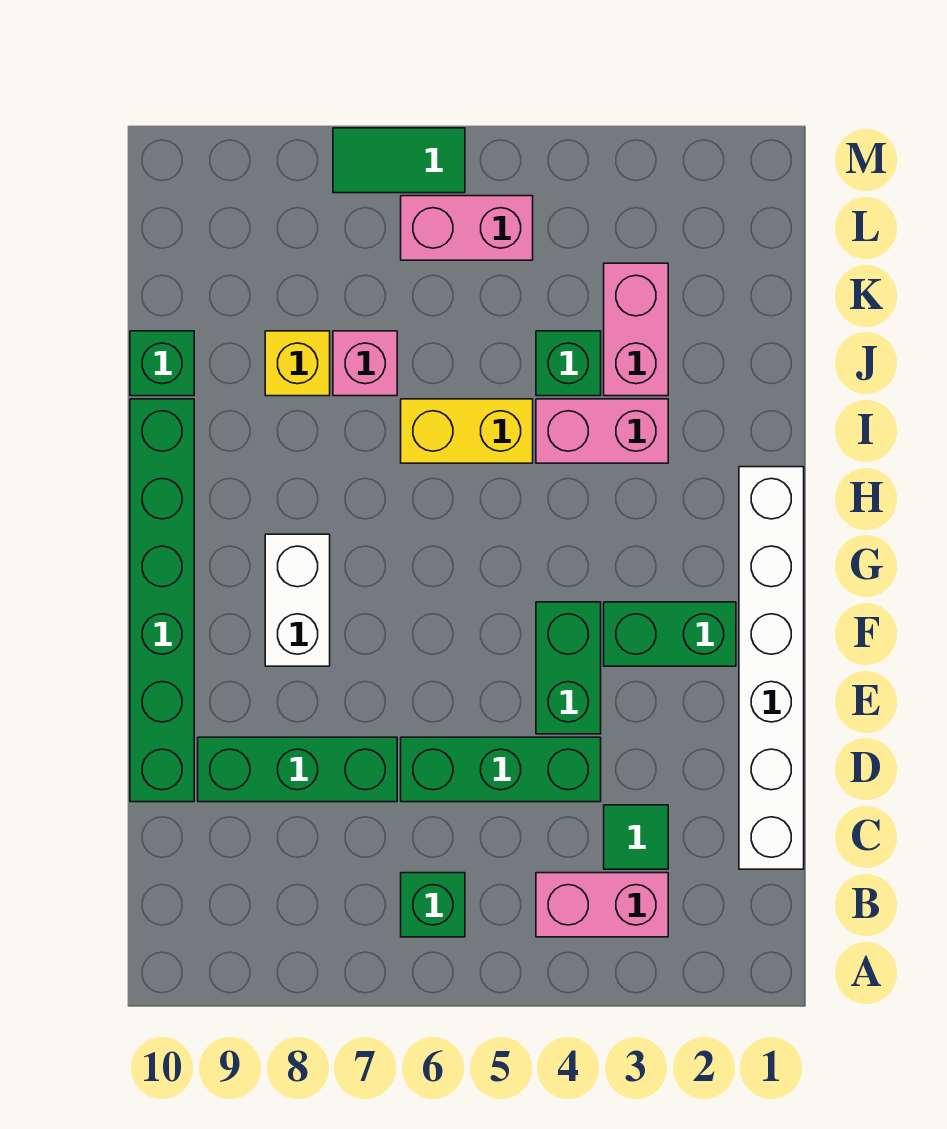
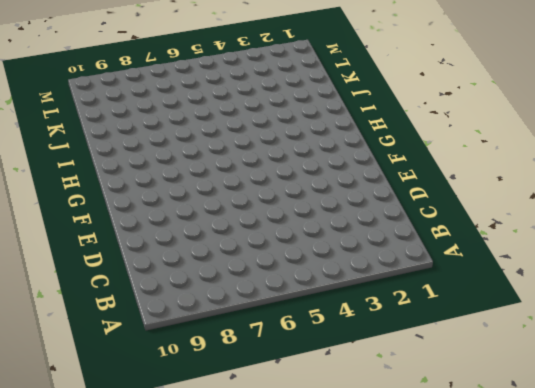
none -> pink 1x2 brick [536,873,668,937]
none -> green 1x1 brick [401,873,465,937]
none -> white 1x6 brick [739,467,804,869]

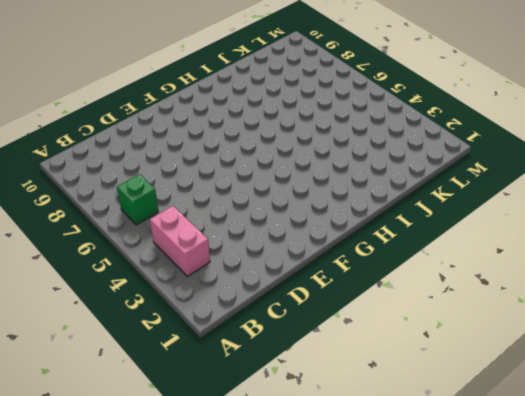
none -> white 1x6 brick [739,467,804,869]
none -> green 1x1 tile [604,805,668,869]
none -> green 1x3 brick [401,737,601,802]

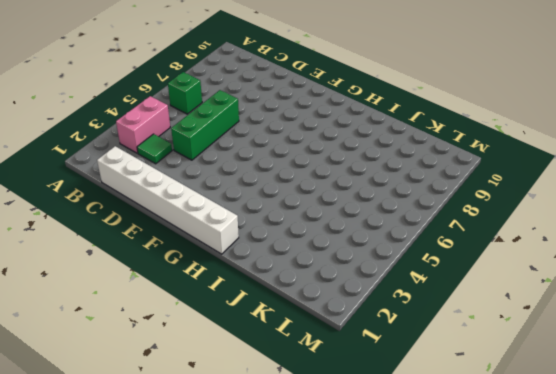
none -> green 1x3 brick [198,737,397,802]
none -> green 1x6 brick [130,399,194,802]
none -> green 1x2 brick [536,602,601,734]

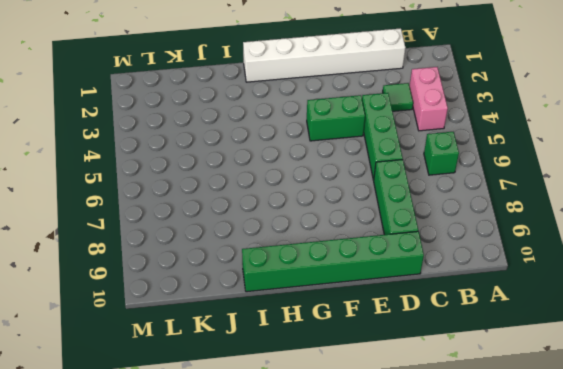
none -> green 1x2 brick [604,602,736,666]
none -> white 1x2 brick [265,534,330,666]
none -> pink 1x2 brick [536,399,668,463]

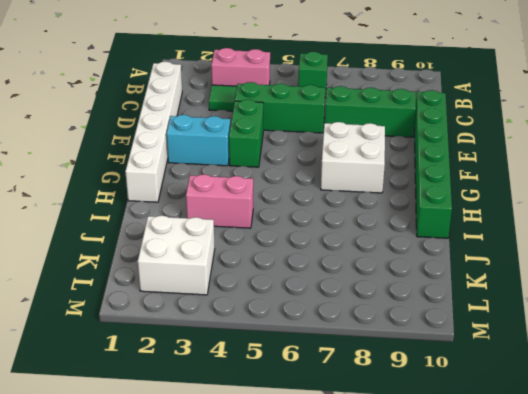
cyan 1x2 brick [167,115,230,166] -> green 1x2 brick [604,602,736,666]
white 2x2 brick [321,122,385,193] -> white 1x2 brick [265,534,330,666]
white 2x2 brick [138,216,215,295] -> pink 1x2 brick [604,263,668,396]
none -> yellow 1x2 brick [401,399,533,463]
none -> green 1x1 brick [536,331,601,396]
none -> pink 1x1 brick [333,331,397,396]

